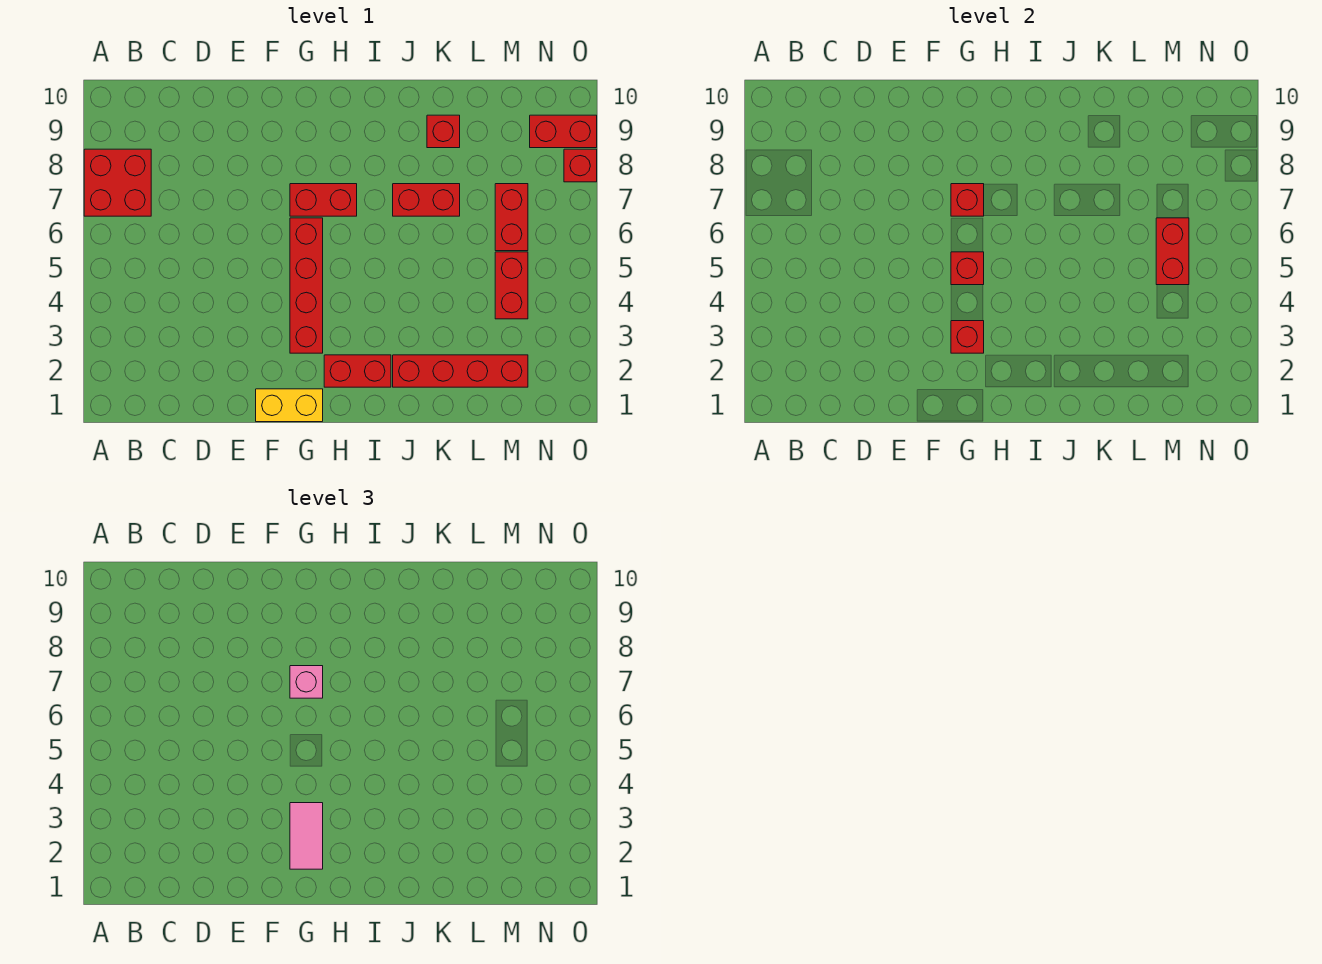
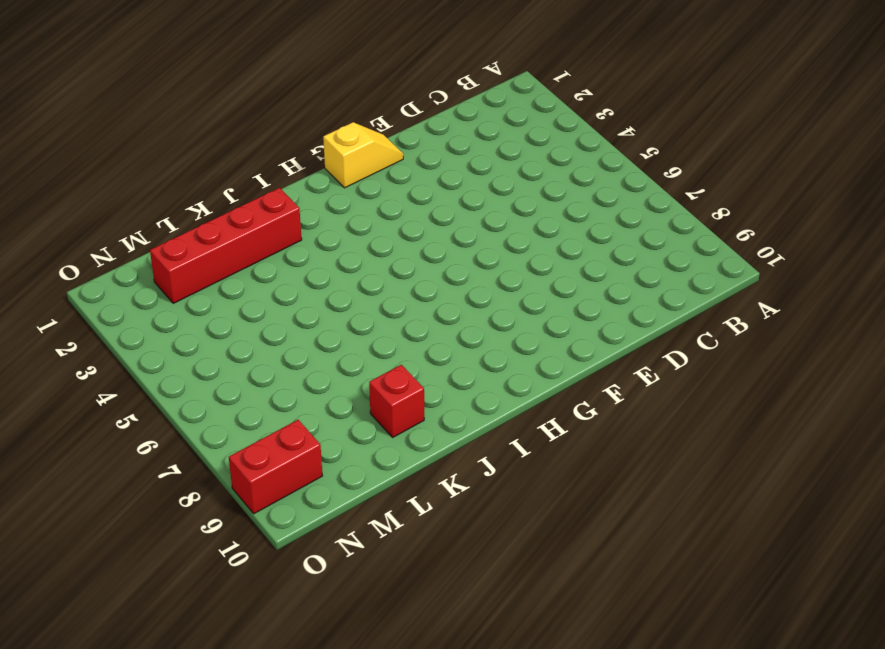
yellow 1x2 slope [323,122,403,188] -> yellow 1x2 brick [256,389,323,422]
none -> red 2x2 brick [84,149,151,216]
none -> red 1x4 brick [290,218,323,353]
none -> red 1x2 brick [290,184,357,216]

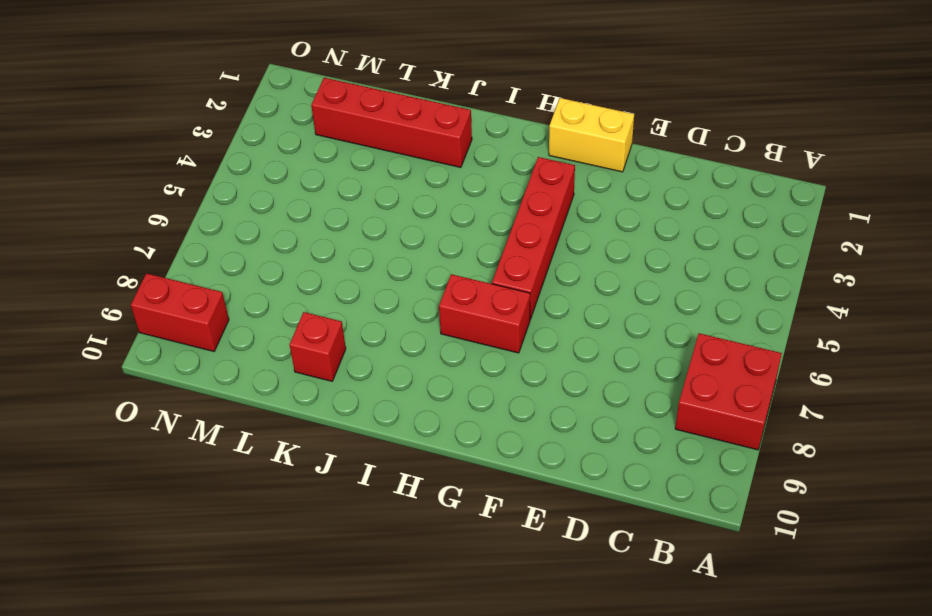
none -> red 1x2 brick [324,355,391,387]
none -> red 1x2 brick [393,184,460,216]
none -> red 1x2 brick [495,252,528,319]

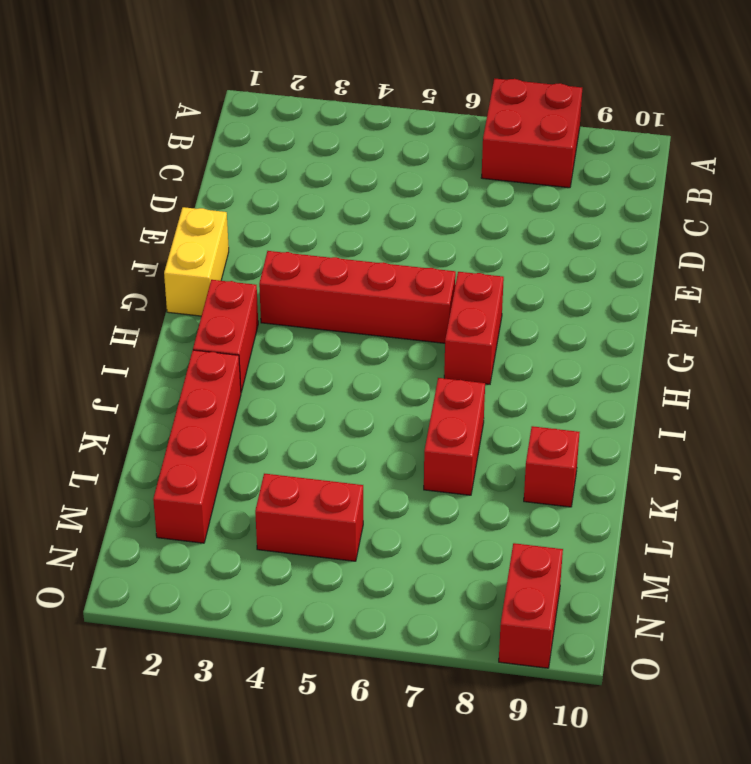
none -> red 1x2 brick [495,184,528,251]
none -> red 1x1 brick [564,149,597,182]
none -> red 1x1 brick [951,321,984,353]

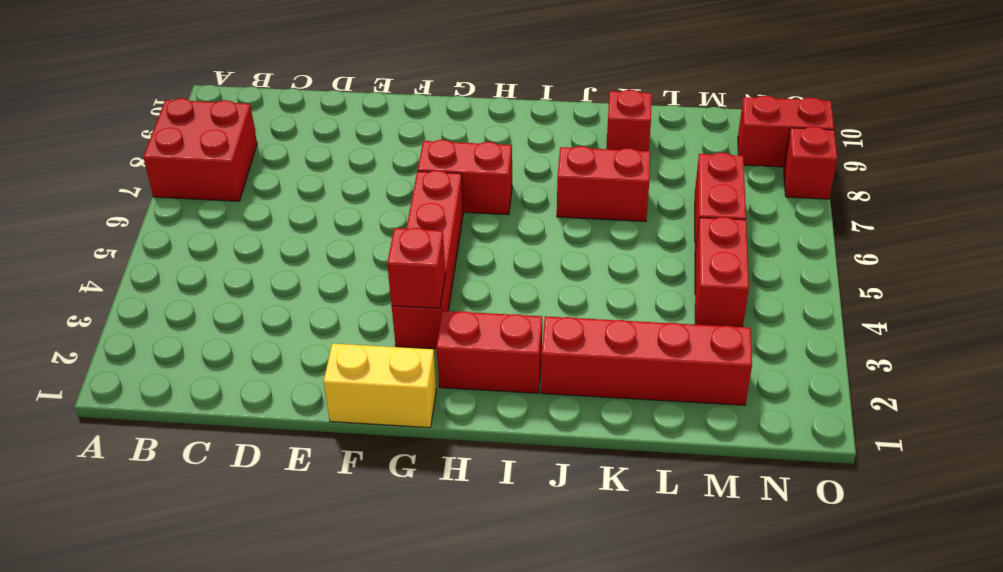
none -> red 1x1 brick [951,252,984,285]
none -> red 1x1 brick [951,184,984,216]
none -> red 1x2 brick [1156,218,1189,285]

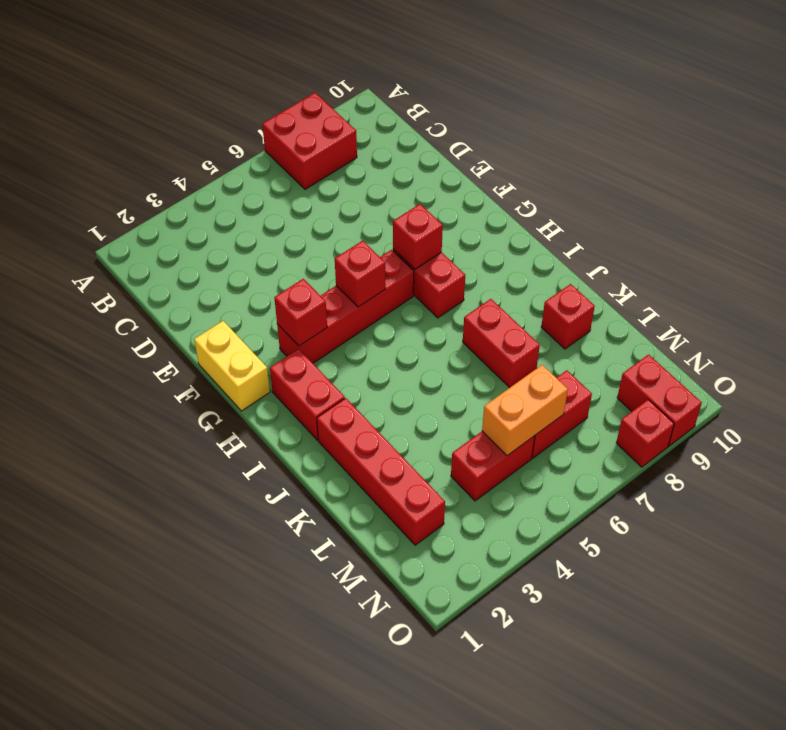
orange 1x2 brick [482,365,568,456] -> red 1x2 brick [1156,218,1189,285]
none -> pink 1x2 tile [290,803,323,869]
none -> pink 1x1 brick [290,666,323,698]

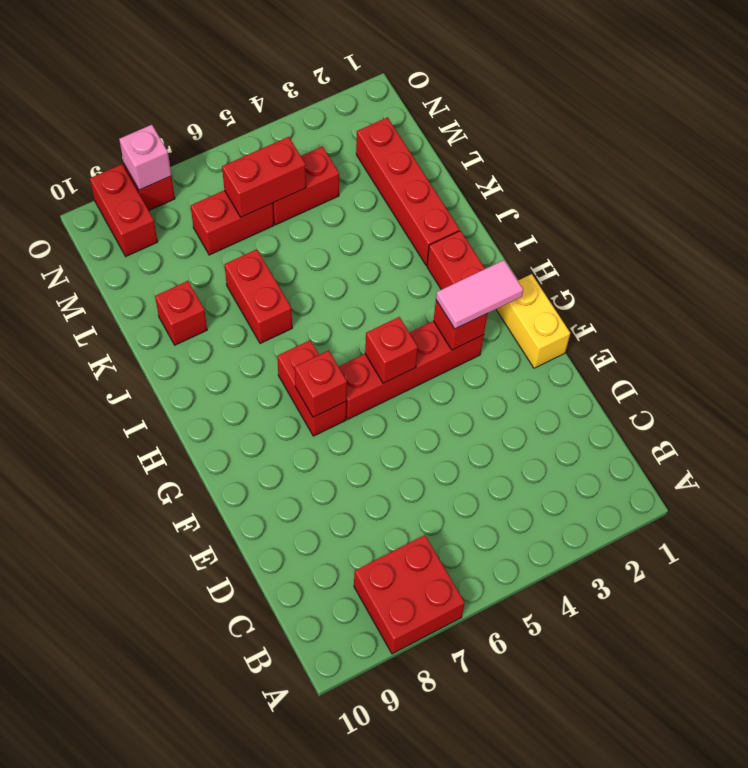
pink 1x1 brick [119,125,171,190] -> pink 1x1 brick moved to [290,666,323,698]

